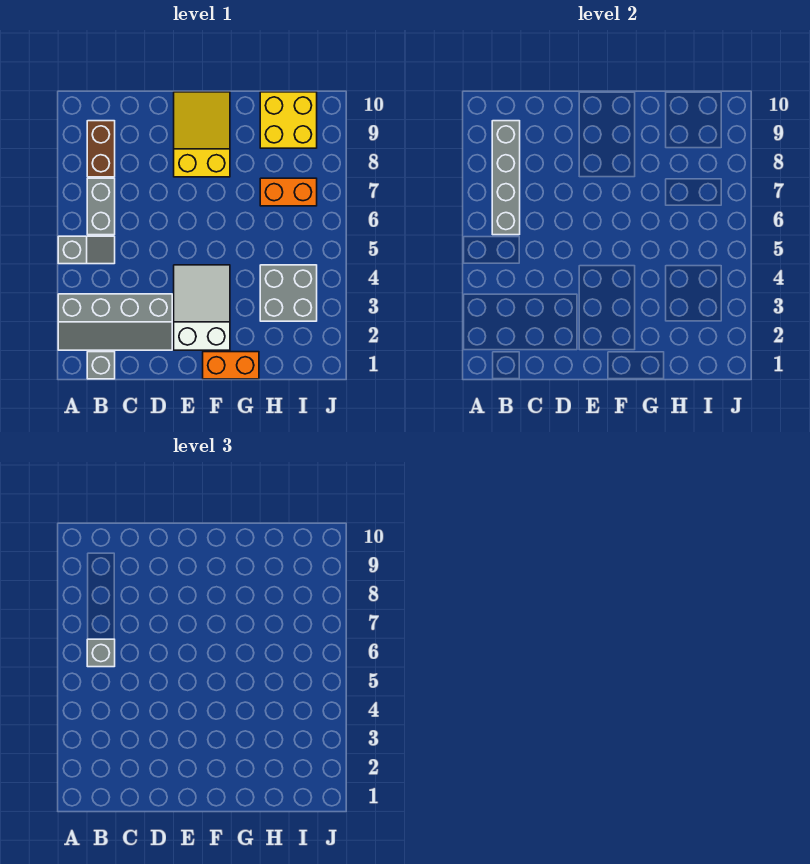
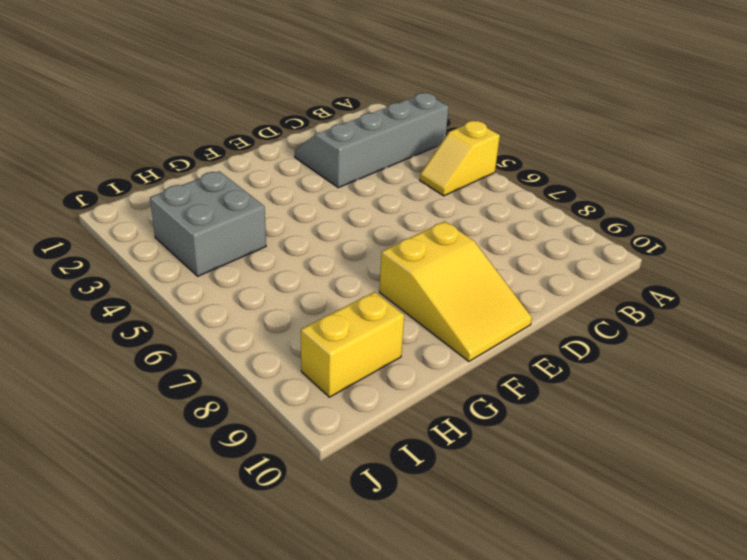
yellow 1x2 slope [420,121,500,196] -> grey 1x2 slope [58,236,115,264]
yellow 1x2 brick [301,292,404,397] -> yellow 2x2 brick [260,92,317,148]
none -> grey 1x1 brick [87,352,115,379]
none -> grey 1x2 brick [87,178,115,235]
none -> brown 1x2 brick [87,121,115,177]

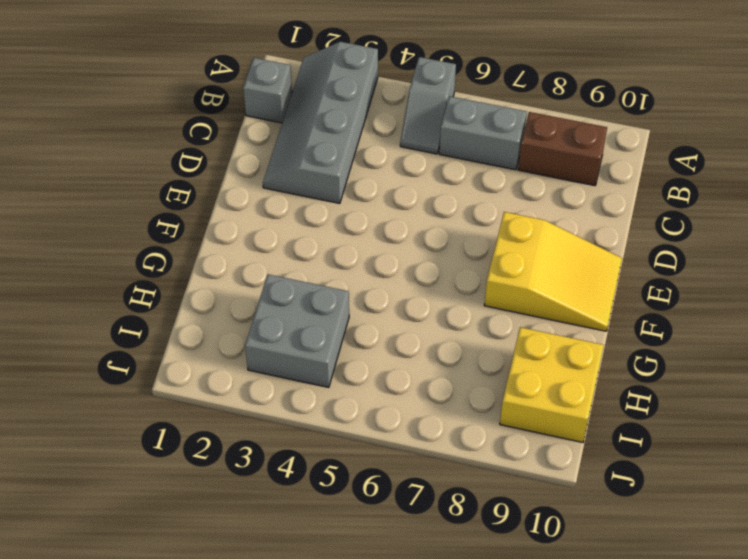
none -> white 2x3 slope [174,265,230,350]
none -> orange 1x2 brick [203,352,259,379]
none -> orange 1x2 brick [260,178,317,206]

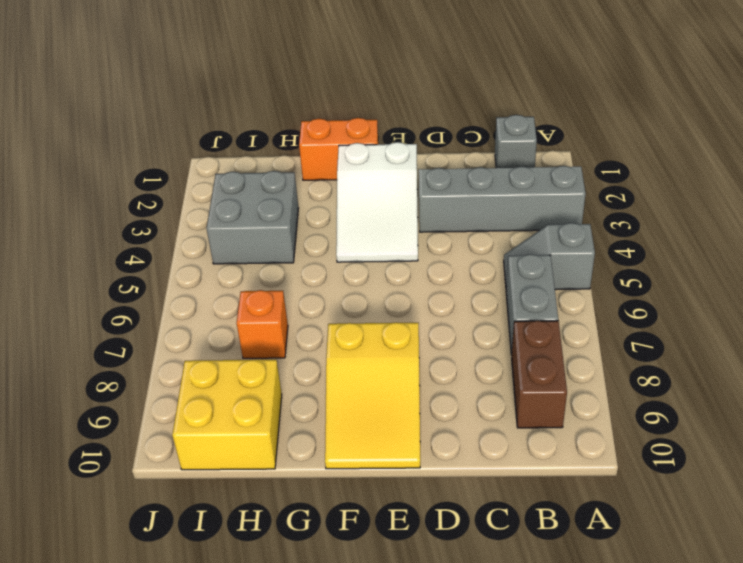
orange 1x1 brick [237,290,288,358] -> orange 1x2 brick [260,178,317,206]
none -> grey 1x4 brick [492,121,520,235]
none -> grey 1x1 brick [87,639,115,667]

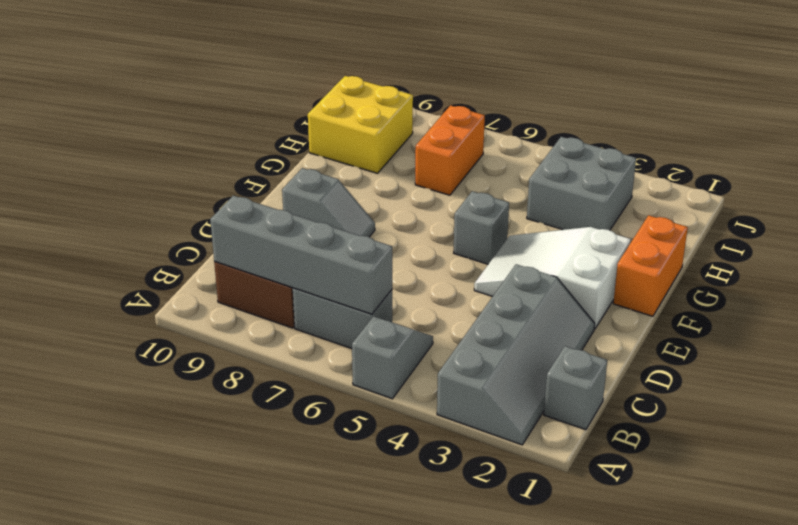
grey 1x2 slope [282,168,375,237] -> yellow 2x3 slope [174,92,230,177]
grey 1x1 brick [454,191,509,264] -> grey 1x1 brick moved to [87,639,115,667]

